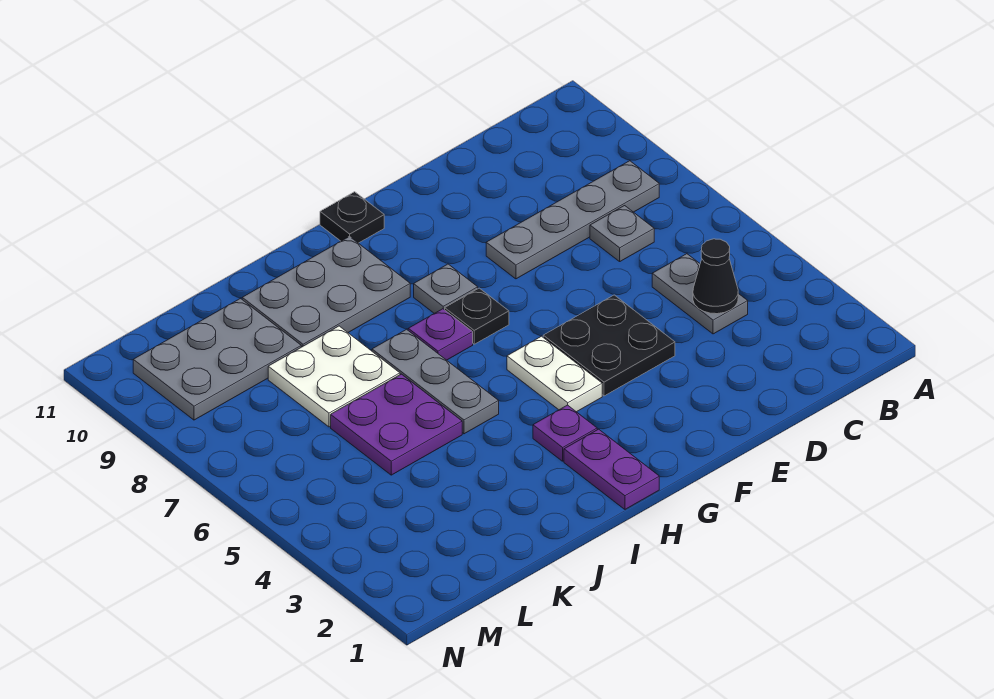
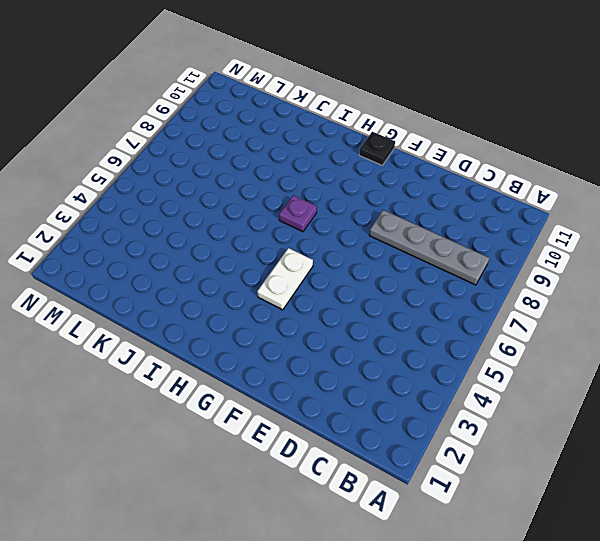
none -> grey 1x2 plate [652,254,748,334]
none -> grey 1x1 plate [590,206,654,261]
none -> black 2x2 plate [543,295,675,396]

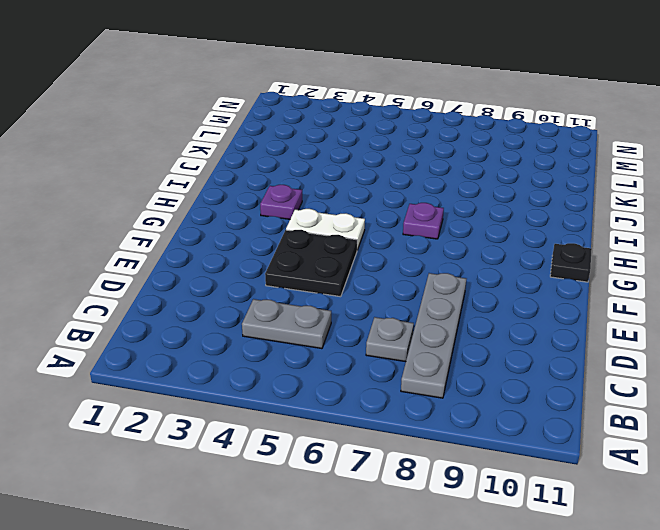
none -> black 1x1 plate [445,288,509,344]
none -> grey 1x1 plate [414,264,478,313]
none -> purple 1x2 plate [564,429,659,509]

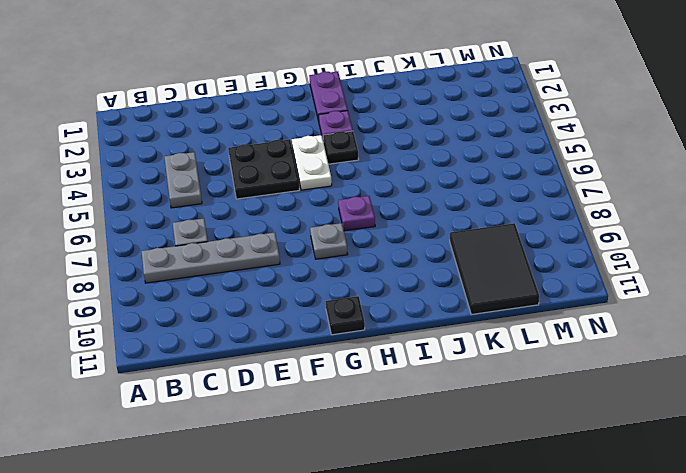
black 1x1 plate [323,131,359,164] -> black 1x1 plate moved to [445,288,509,344]
black 2x3 tile [450,223,539,315] -> grey 2x3 plate [133,299,301,420]
none -> grey 2x3 plate [242,236,410,347]
none -> grey 1x3 plate [372,329,499,434]
none -> purple 2x2 plate [331,374,462,475]

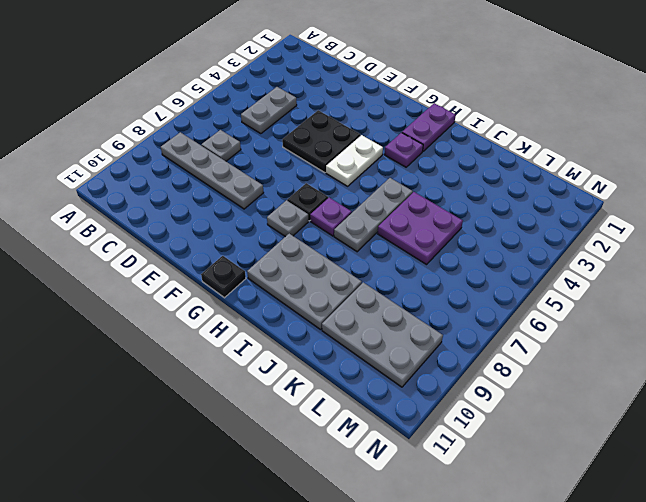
none -> white 2x2 plate [268,326,400,427]
none -> black 1x1 cone [693,239,738,314]

